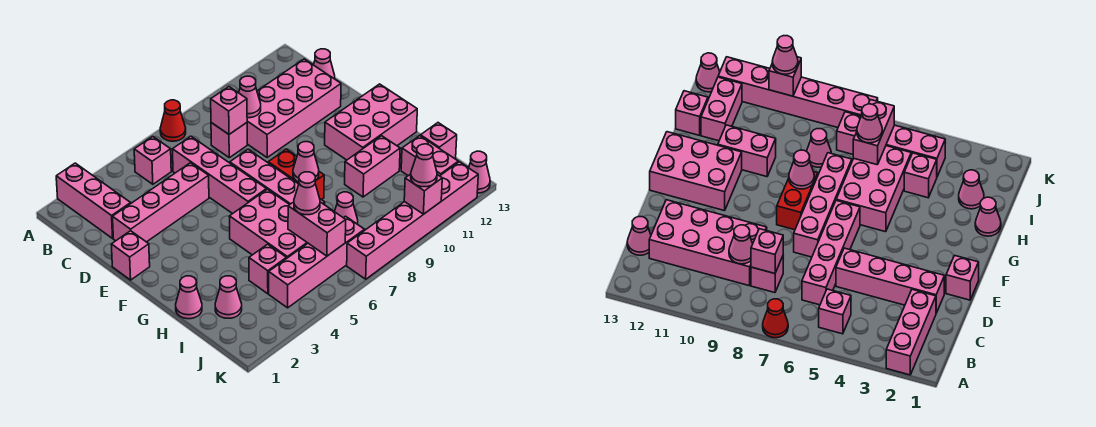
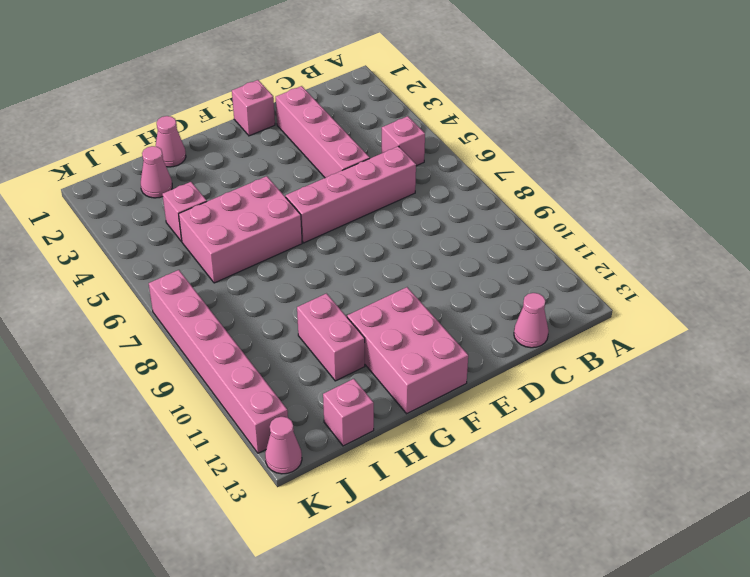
none -> pink 1x3 brick [56,163,131,238]
none -> red 1x1 cone [160,100,186,141]
none -> pink 1x1 brick [211,123,247,158]
none -> pink 2x4 brick [247,59,341,157]

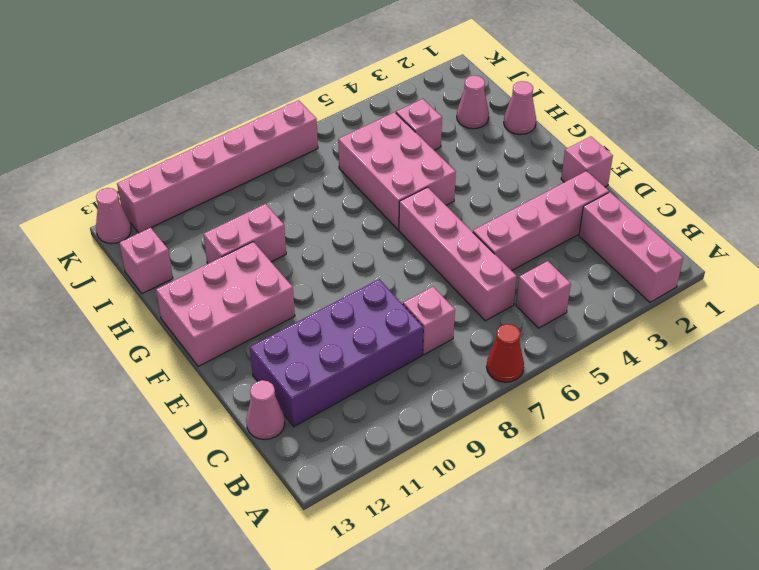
purple 2x4 brick [250,279,423,427] -> pink 2x4 brick [247,59,341,157]
none -> pink 1x4 brick [230,149,325,205]
none -> red 1x2 brick [268,149,324,200]
none -> pink 1x1 cone [335,192,358,224]
none -> pink 1x2 brick [401,136,458,176]

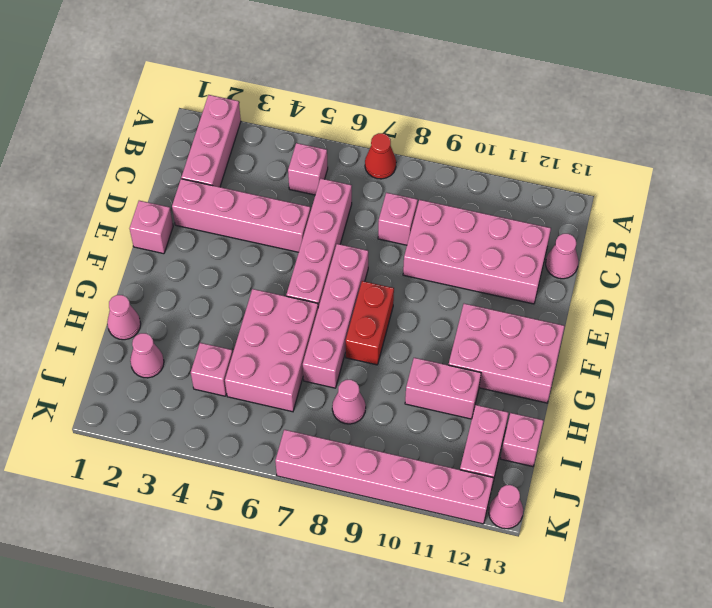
none -> pink 1x4 brick [269,216,364,308]
none -> pink 1x1 brick [211,87,247,134]
none -> pink 1x1 cone [239,76,261,118]
none -> pink 1x1 cone [293,142,319,182]

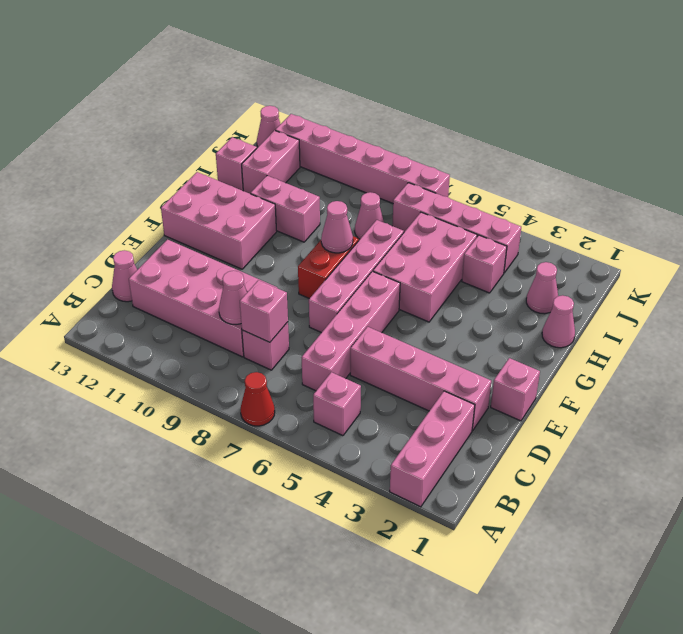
none -> pink 1x2 brick [288,202,346,256]
none -> pink 1x1 brick [404,174,442,214]
none -> pink 1x1 cone [294,172,320,215]
none -> pink 1x1 cone [411,144,437,187]

